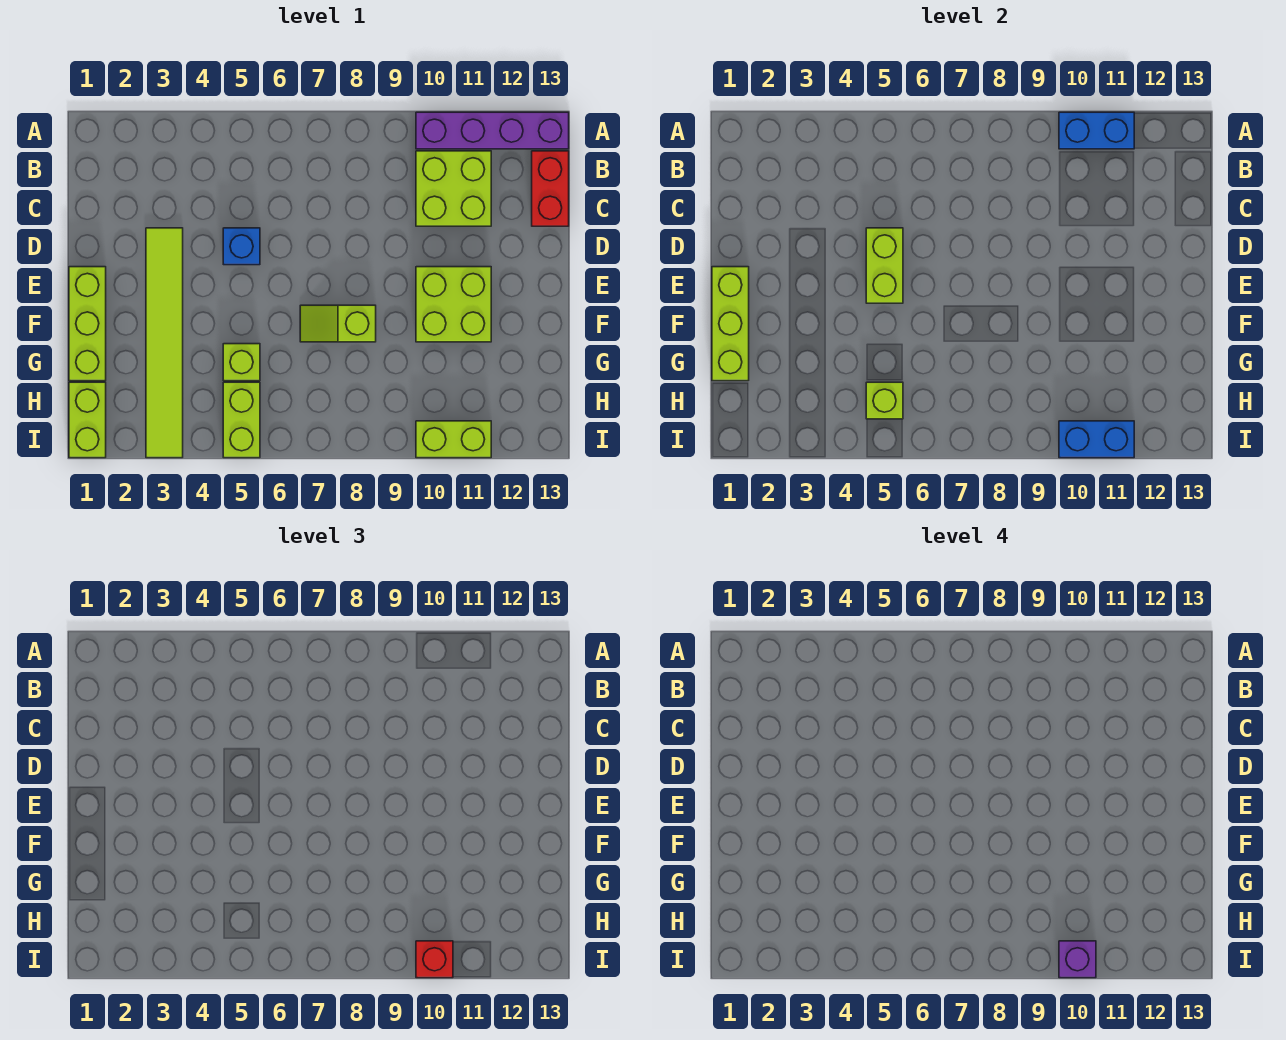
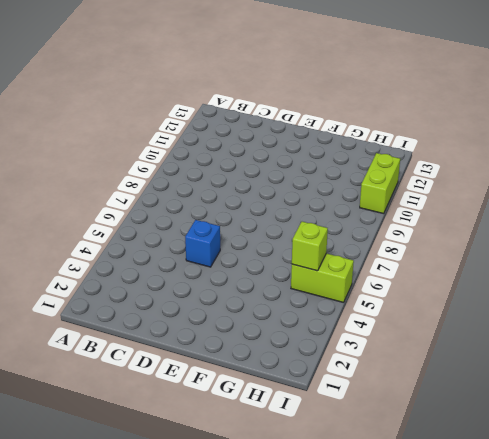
none -> purple 1x4 brick [416,112,569,149]
none -> lime 2x2 brick [416,151,491,226]
none -> red 1x2 brick [532,151,569,226]

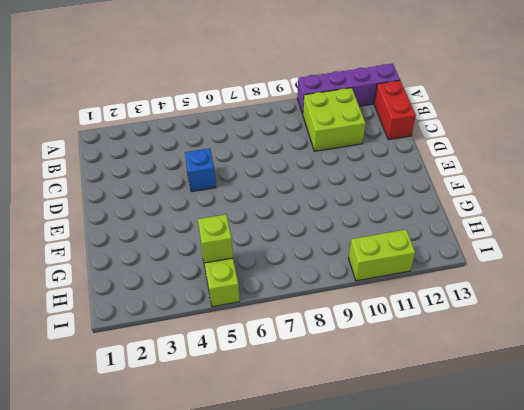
none -> lime 1x6 tile [146,228,183,458]
none -> lime 1x3 brick [69,267,106,381]
none -> lime 2x2 brick [416,267,491,342]

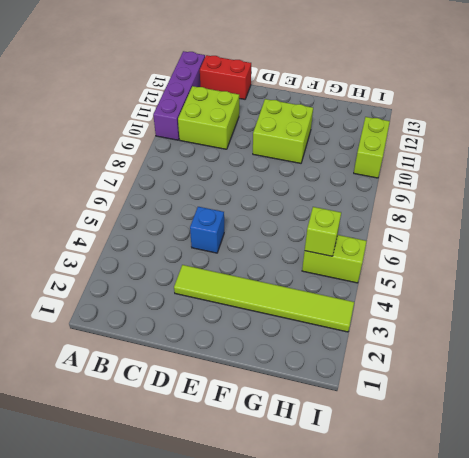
none -> lime 1x3 brick [69,267,106,381]
none -> lime 1x2 slope [300,305,376,342]
none -> lime 1x1 brick [223,344,260,381]

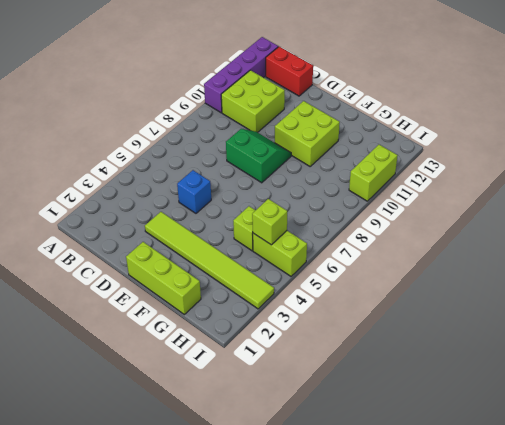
green 2x2 slope [226,129,291,183] -> none
none -> lime 1x2 slope [300,305,376,342]
none -> lime 1x2 brick [69,382,106,458]
none -> blue 1x2 brick [1059,112,1134,149]

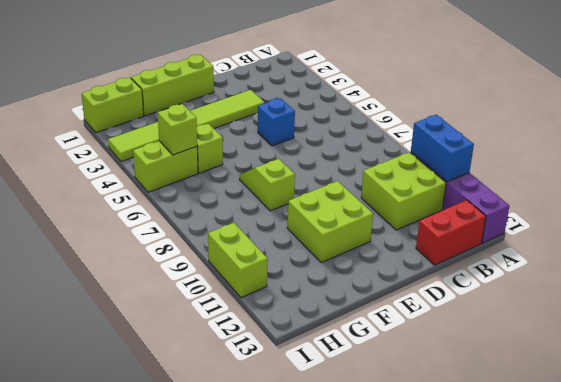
none -> lime 1x2 brick [866,228,903,303]
none -> lime 1x3 brick [712,267,749,381]
none -> blue 1x2 brick [1059,421,1134,458]

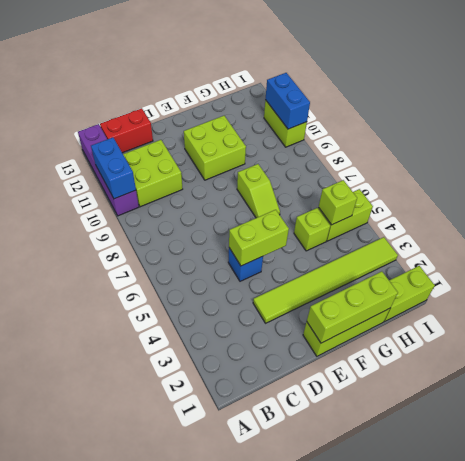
none -> red 1x1 brick [416,941,453,978]
none -> purple 1x1 brick [1059,941,1096,978]

